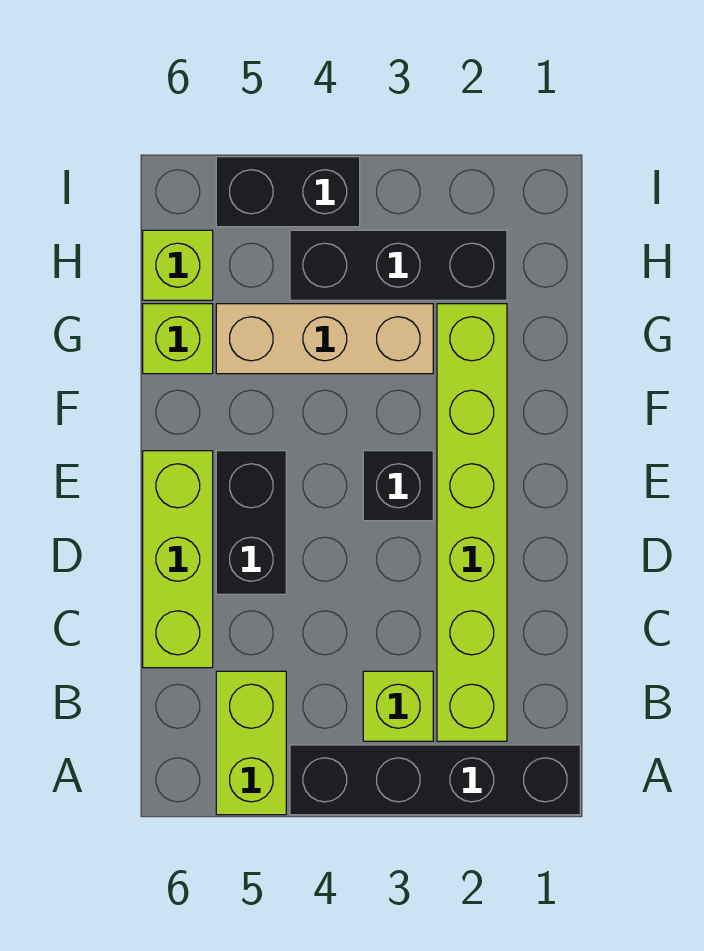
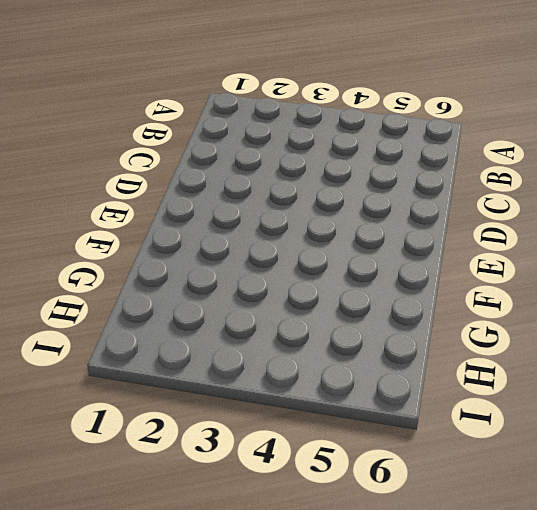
none -> black 1x4 brick [290,745,580,815]
none -> lime 1x2 brick [216,671,286,815]
none -> lime 1x6 brick [437,304,507,741]

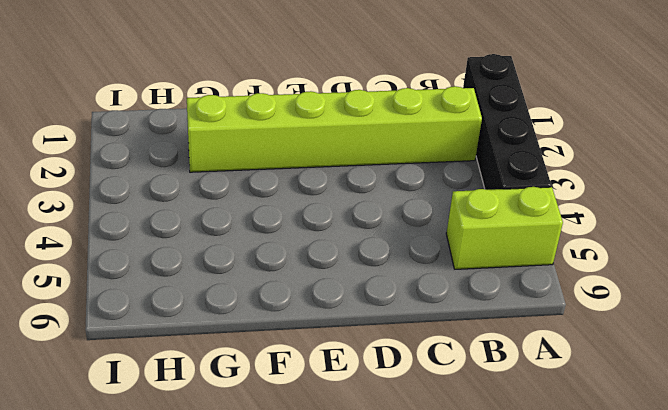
none -> lime 1x1 brick [363,671,433,741]
none -> lime 1x3 brick [143,451,213,668]
none -> black 1x2 brick [216,451,286,594]

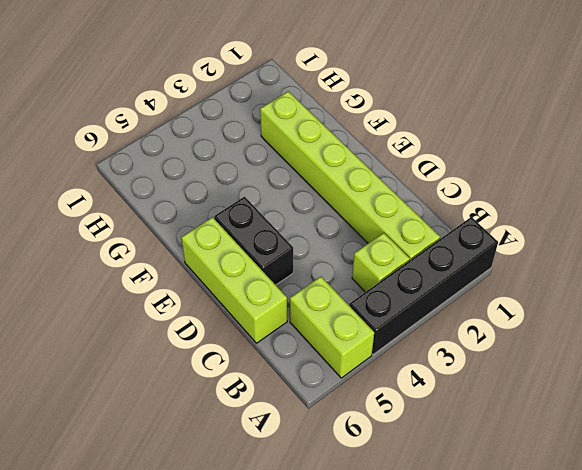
none -> black 1x1 brick [363,451,433,521]
none -> tan 1x3 brick [216,304,433,374]
none -> lime 1x1 brick [143,304,213,374]

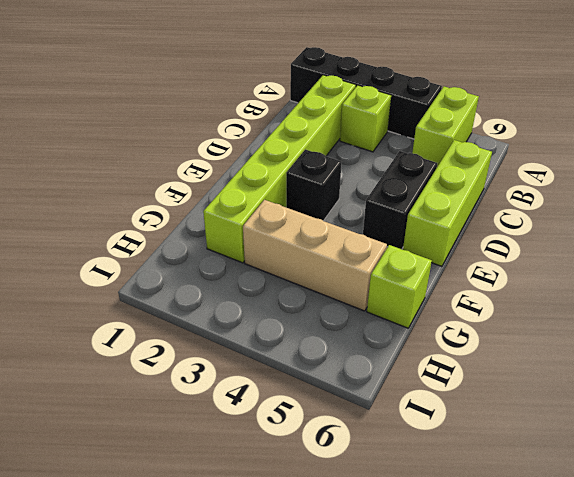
none -> black 1x3 brick [290,230,507,300]
none -> lime 1x1 brick [143,230,213,300]
none -> black 1x2 brick [216,157,360,227]

